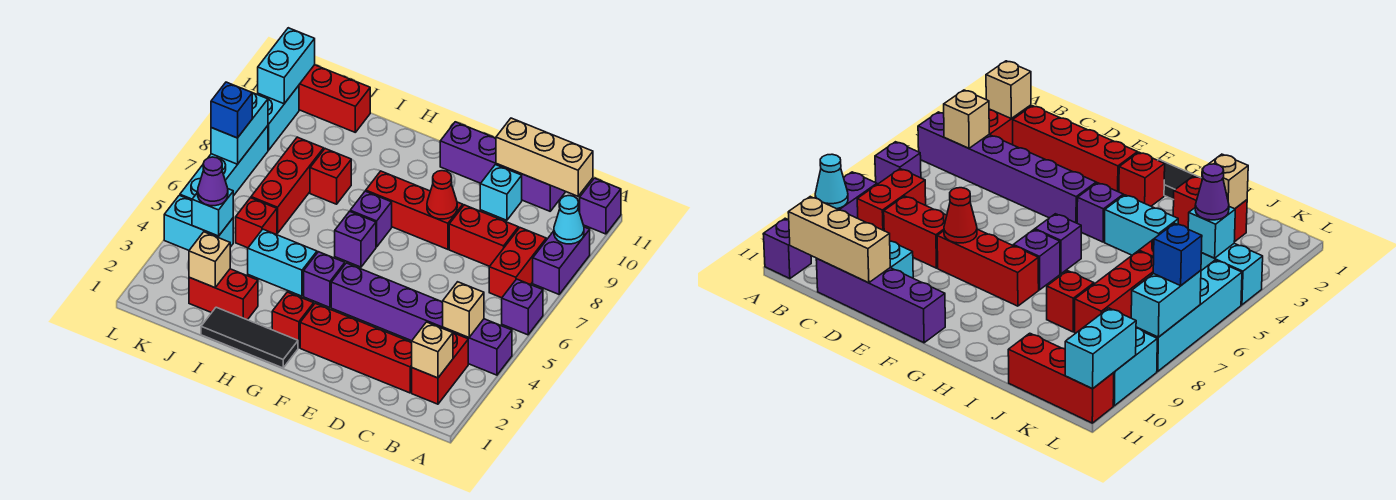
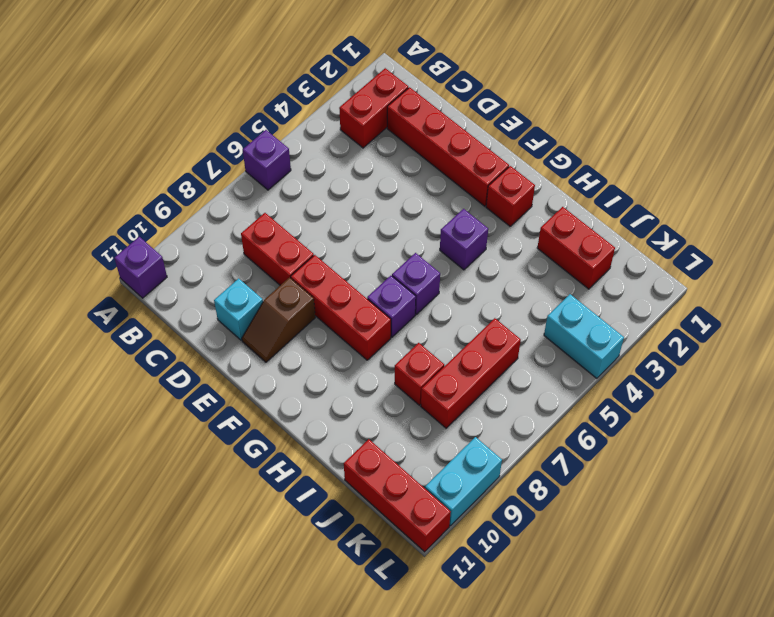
brown 1x2 slope [242,277,315,362] -> none
none -> purple 1x6 brick [331,263,512,375]
none -> purple 1x2 brick [533,227,590,294]
none -> red 1x2 brick [489,228,546,298]
none -> purple 1x4 brick [440,122,565,211]

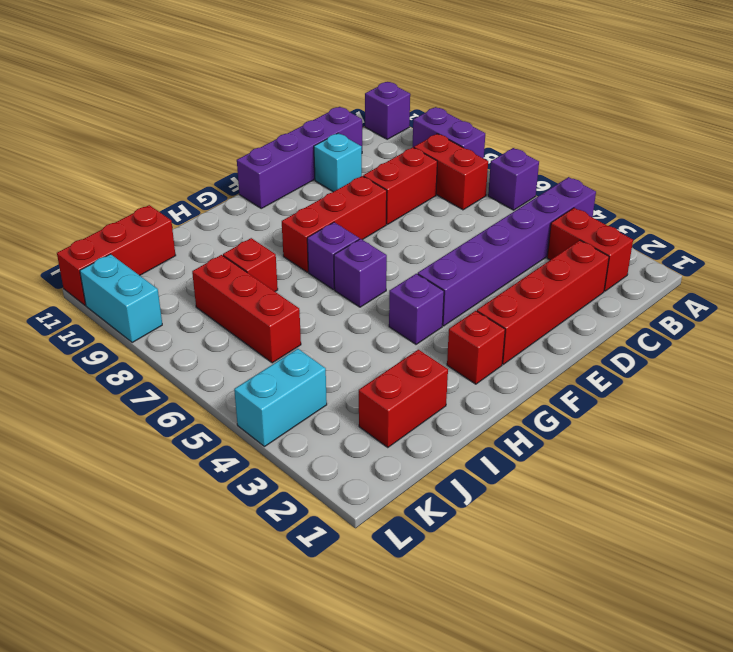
none -> black 1x3 tile [201,307,298,368]
none -> cyan 1x2 brick [248,229,317,296]
none -> red 1x1 brick [236,198,277,248]
none -> cyan 1x4 brick [180,126,268,200]

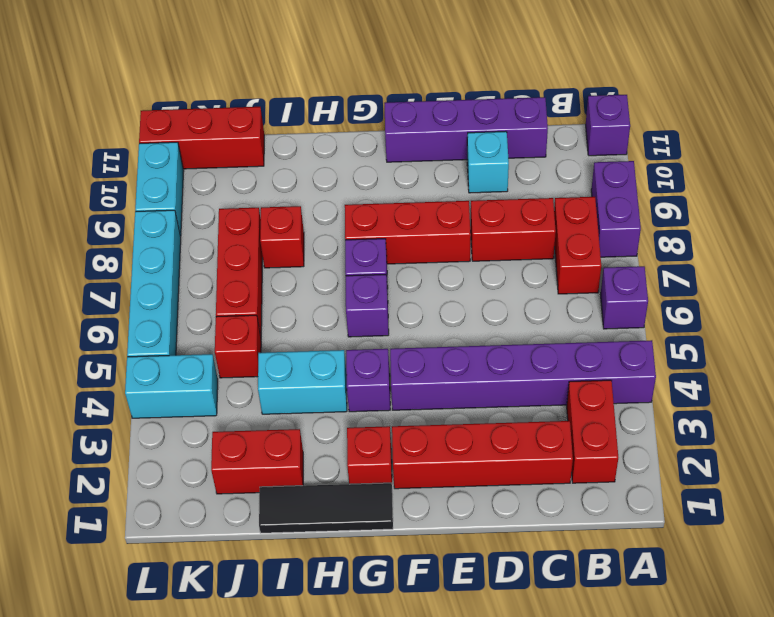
none -> cyan 1x1 cone [554,196,584,244]
none -> tan 1x1 brick [412,322,453,378]
none -> tan 1x1 brick [443,282,484,338]
none -> tan 1x3 brick [496,118,593,196]

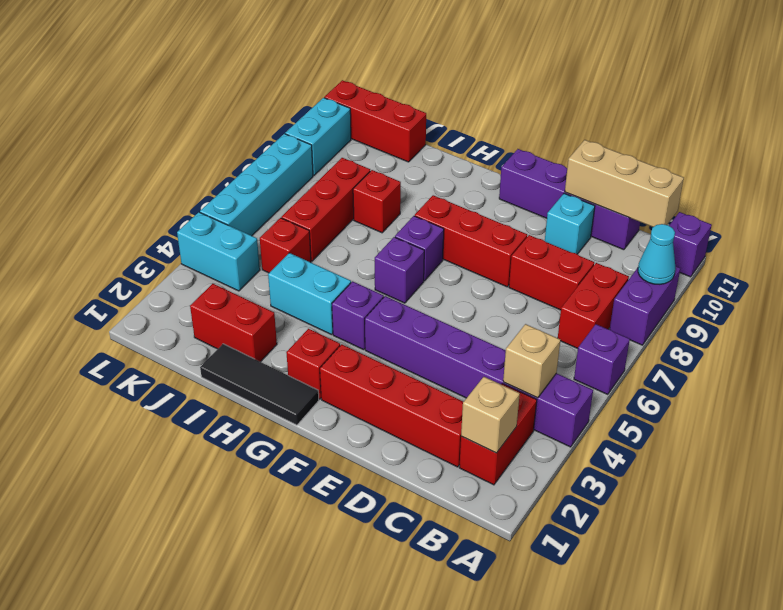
none -> red 1x1 cone [427,171,457,219]
none -> tan 1x1 brick [189,232,230,288]
none -> cyan 1x1 brick [192,189,233,236]
none -> cyan 1x2 brick [211,93,268,164]

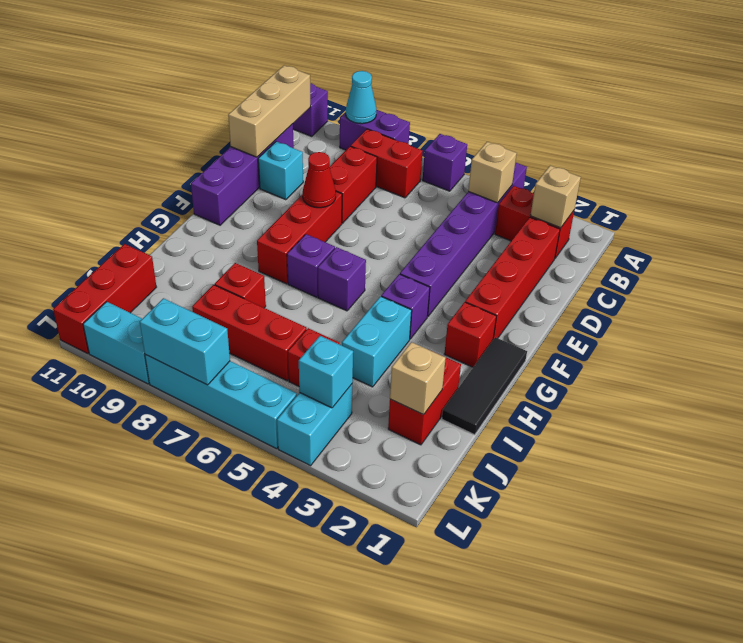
none -> cyan 1x2 brick [258,28,315,104]
none -> purple 1x1 cone [198,157,228,206]
none -> blue 1x1 brick [211,82,252,138]

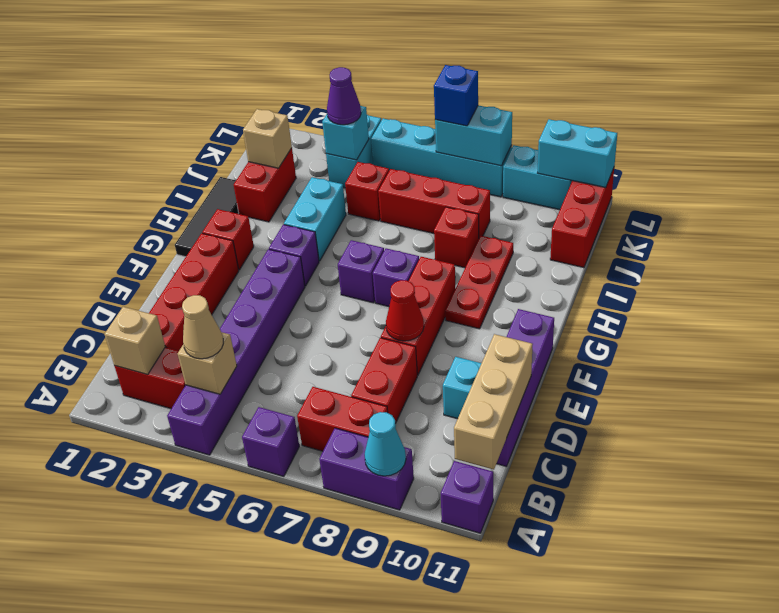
tan 1x1 cone [182,295,223,359] -> none
red 1x3 plate [445,236,513,329] -> none

